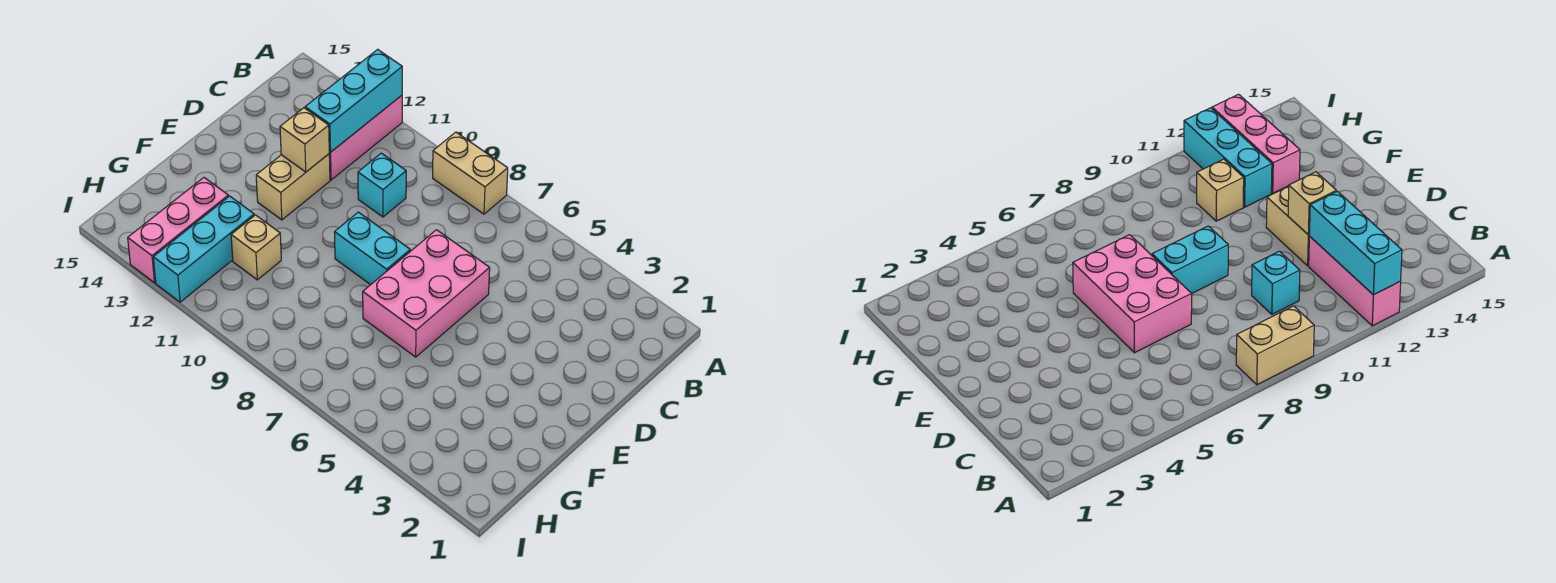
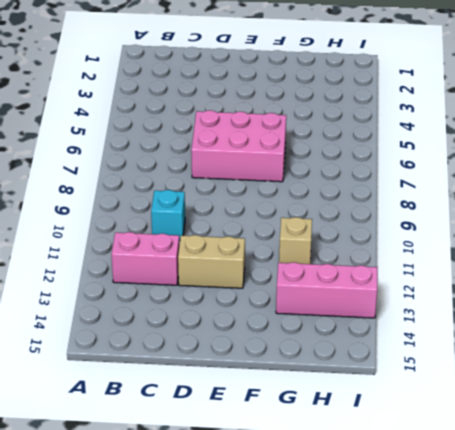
pink 1x2 brick [112,232,179,285] -> pink 1x3 brick [329,95,402,180]
none -> tan 1x2 brick [433,132,508,214]
none -> cyan 1x2 brick [334,212,410,285]

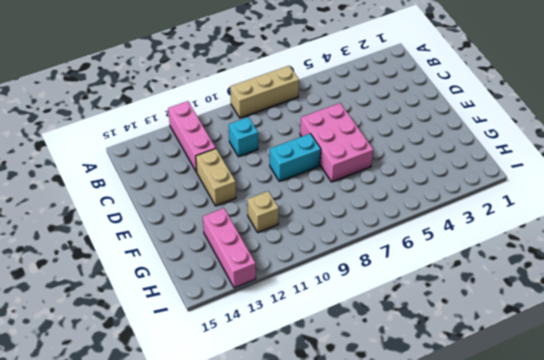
tan 1x3 brick [230,66,299,118] -> tan 1x2 brick [433,132,508,214]
none -> cyan 1x3 brick [153,196,254,302]
none -> cyan 1x3 brick [305,49,402,152]

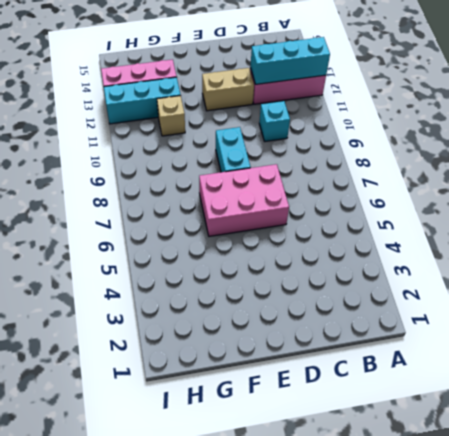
none -> tan 1x2 brick [433,132,508,214]
none -> tan 1x1 brick [280,108,329,172]

